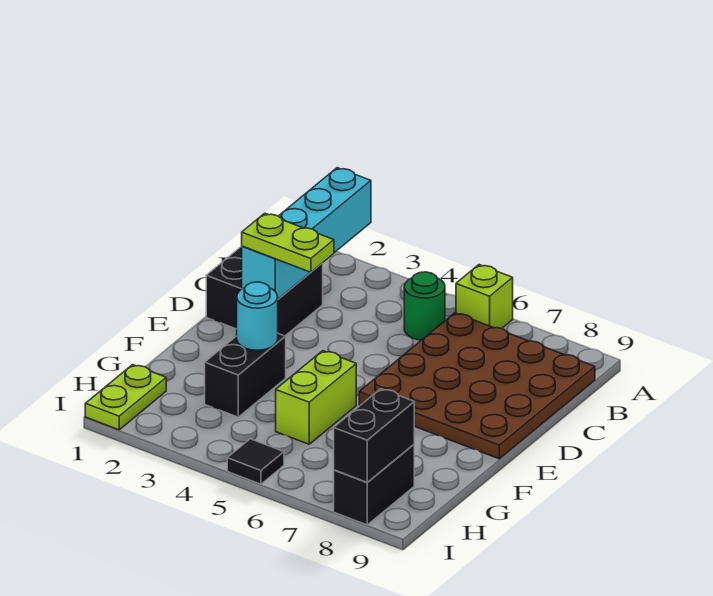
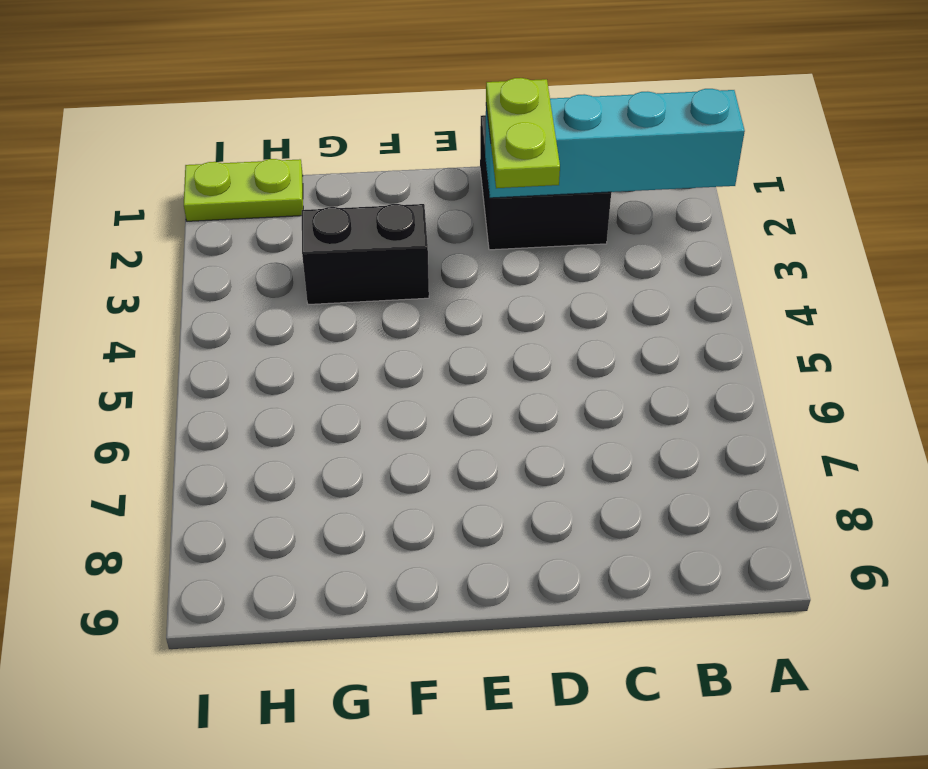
none -> lime 1x1 brick [456,265,513,329]
none -> green 1x1 round brick [404,272,445,340]
none -> brown 4x4 plate [359,313,595,459]

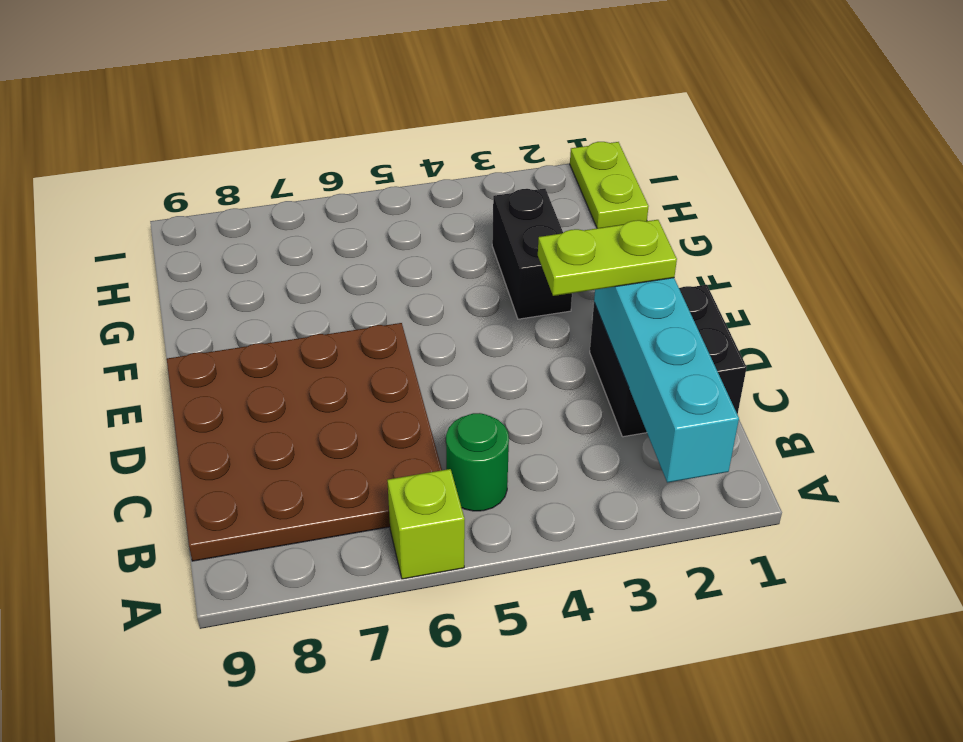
none -> lime 1x2 brick [276,351,356,444]
none -> black 1x2 brick [334,444,414,525]
none -> black 1x1 tile [227,439,284,484]

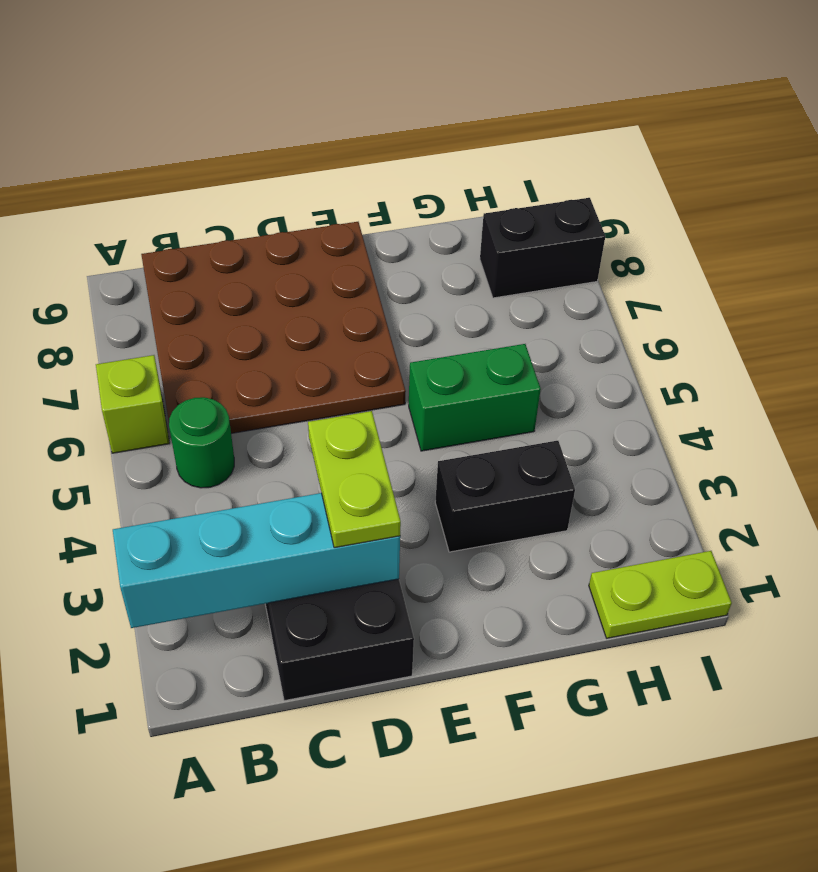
green 1x2 brick [409,344,541,451] -> lime 1x2 brick [276,351,356,444]
none -> black 1x1 tile [227,439,284,484]
none -> cyan 1x1 round brick [237,282,278,350]
none -> black 1x2 brick [334,389,414,482]

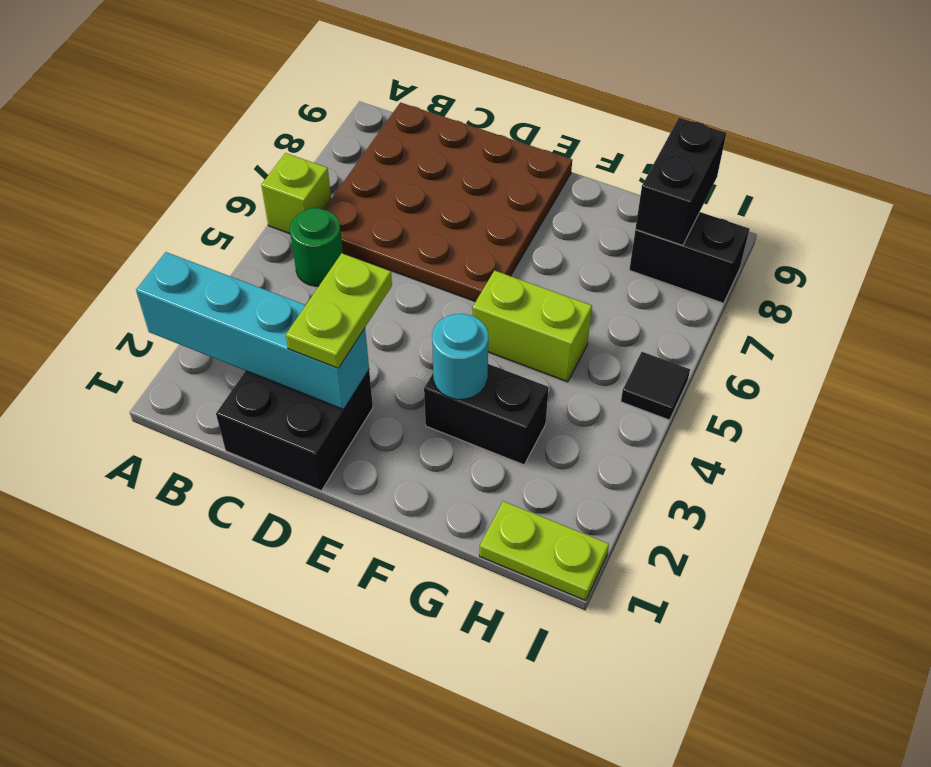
black 1x2 brick [635,118,726,245] -> black 1x2 brick turned to [334,389,414,482]

